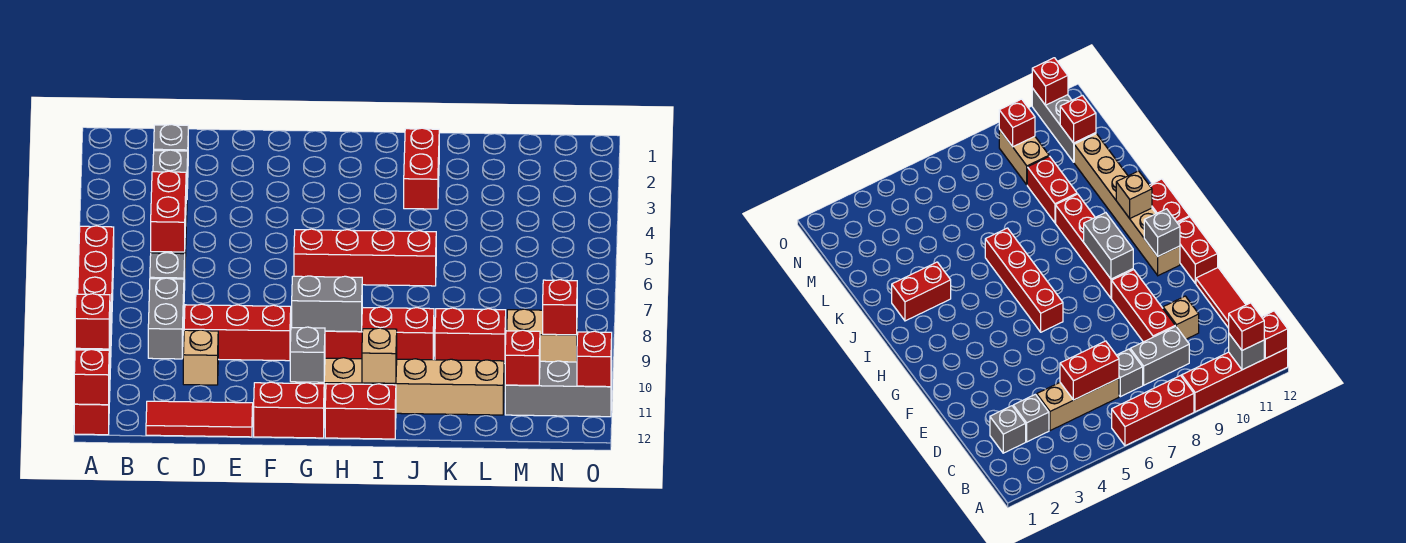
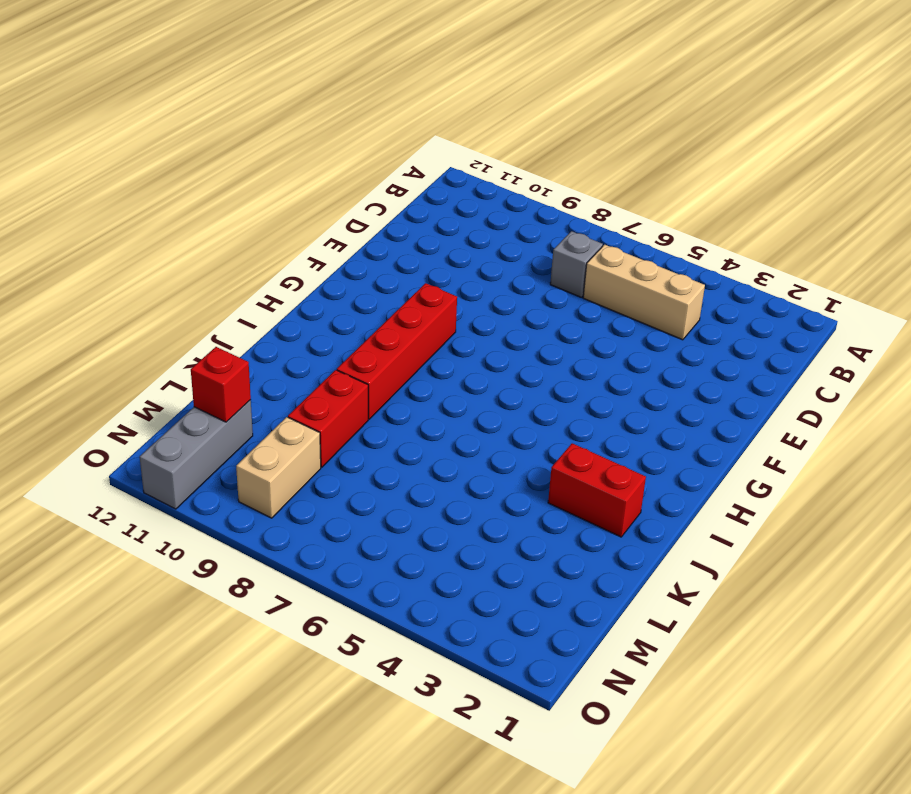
none -> red 1x3 brick [78,226,114,304]
none -> red 1x4 brick [74,304,112,435]
none -> grey 1x1 brick [154,124,188,151]

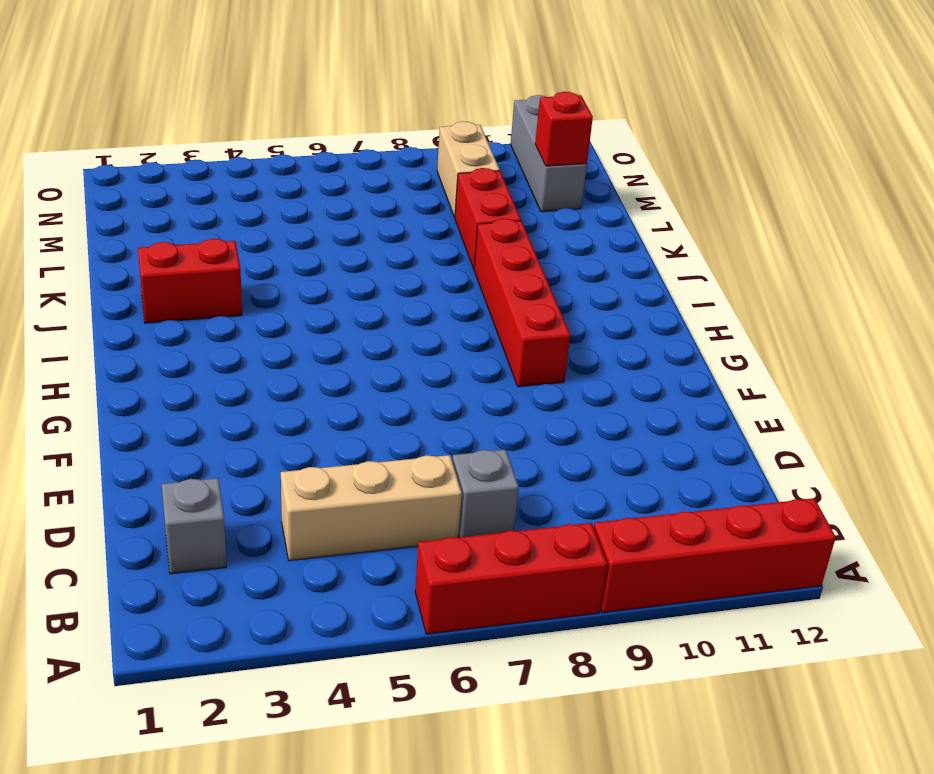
none -> grey 1x1 brick [153,150,188,189]
none -> grey 1x2 brick [148,278,184,359]
none -> red 1x3 tile [146,401,253,437]

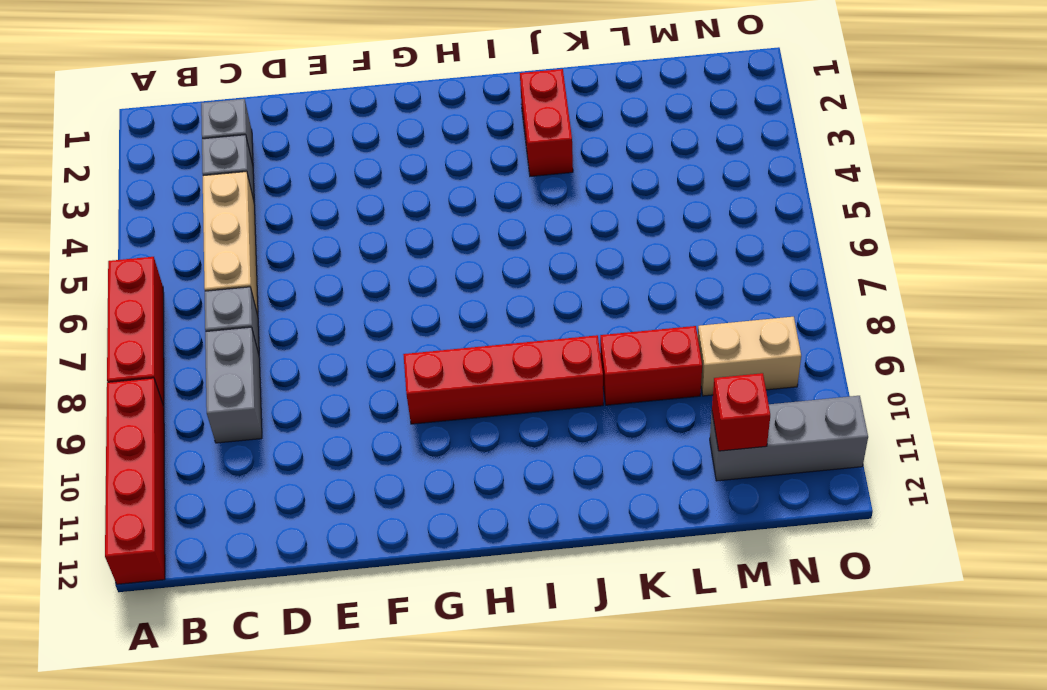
none -> red 1x3 tile [146,401,253,437]
none -> red 1x3 brick [184,304,291,361]
none -> tan 1x1 brick [183,330,218,385]

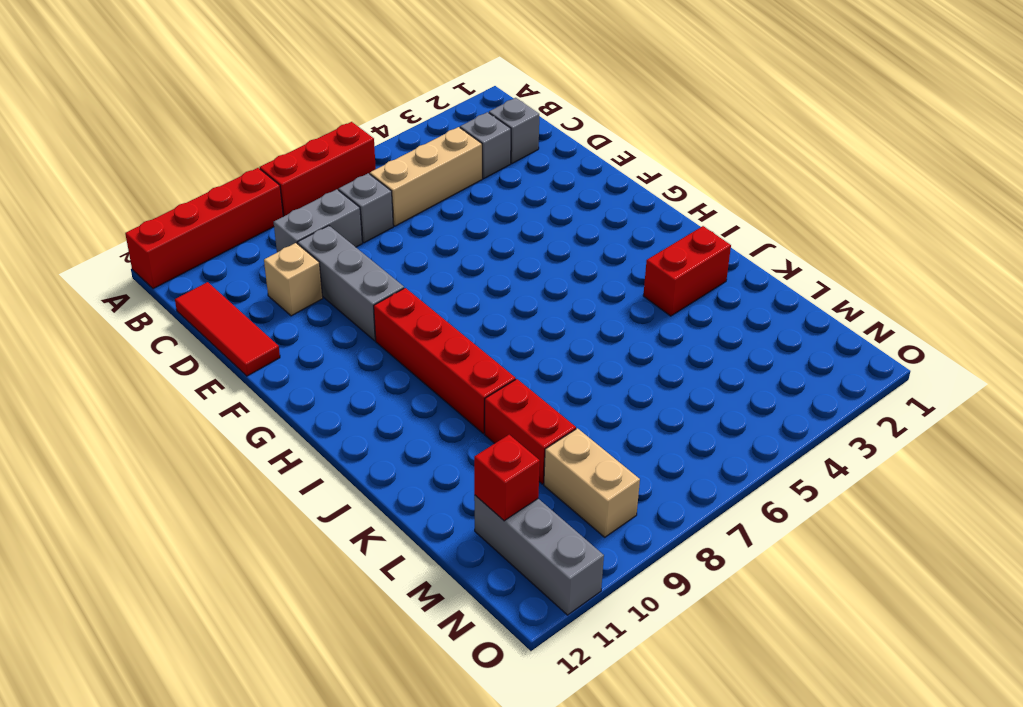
grey 1x3 brick [298,226,404,341] -> red 1x3 brick [184,304,291,361]
none -> red 1x2 brick [254,382,324,438]
none -> red 1x4 brick [294,229,436,286]
none -> tan 1x6 brick [290,358,504,415]

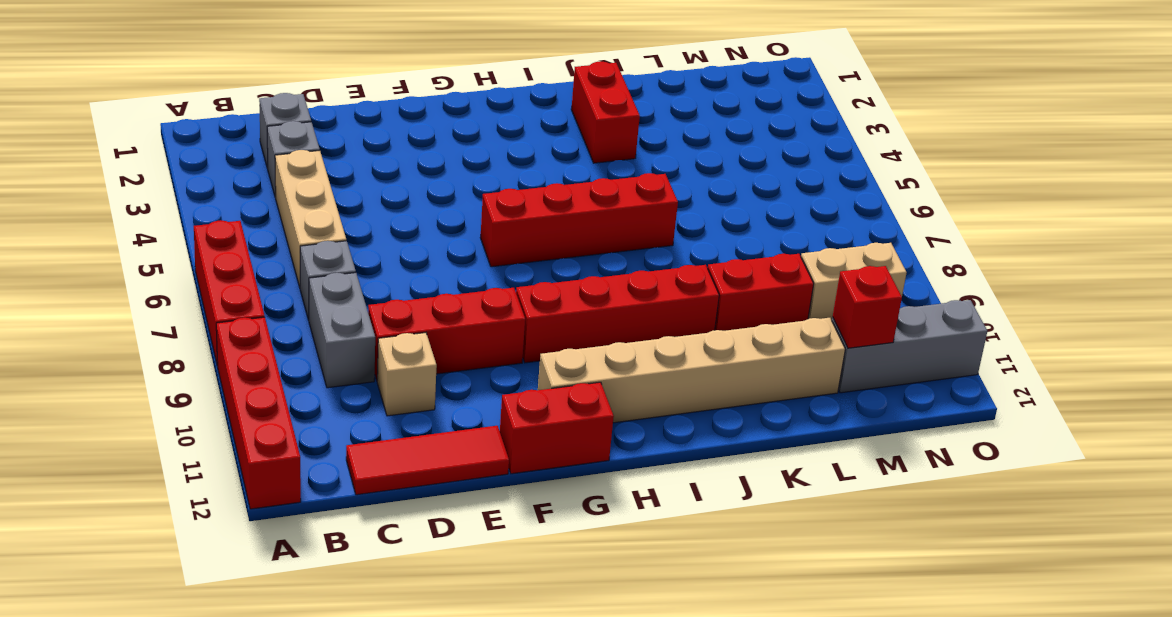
none -> red 1x2 brick [325,383,396,439]
none -> grey 1x1 brick [1229,334,1264,370]
none -> red 1x1 brick [74,350,109,405]

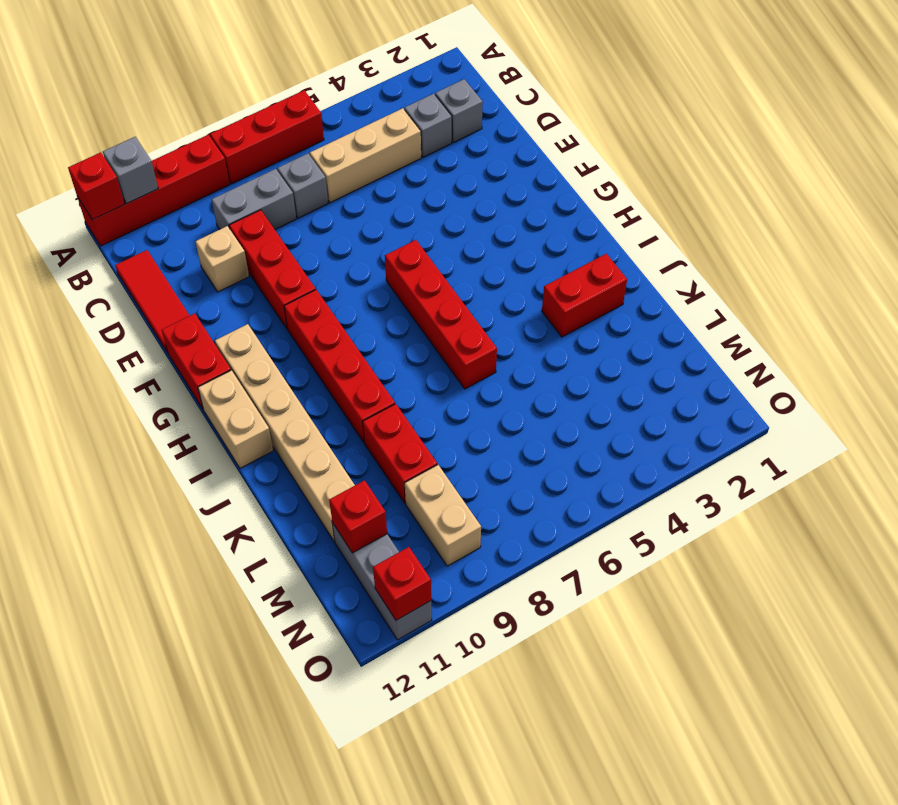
tan 1x2 brick [198,370,273,468] -> red 1x2 brick [325,383,396,439]
none -> red 1x2 brick [151,171,186,252]
none -> grey 1x2 brick [292,276,362,332]
none -> grey 1x1 brick [290,327,325,382]

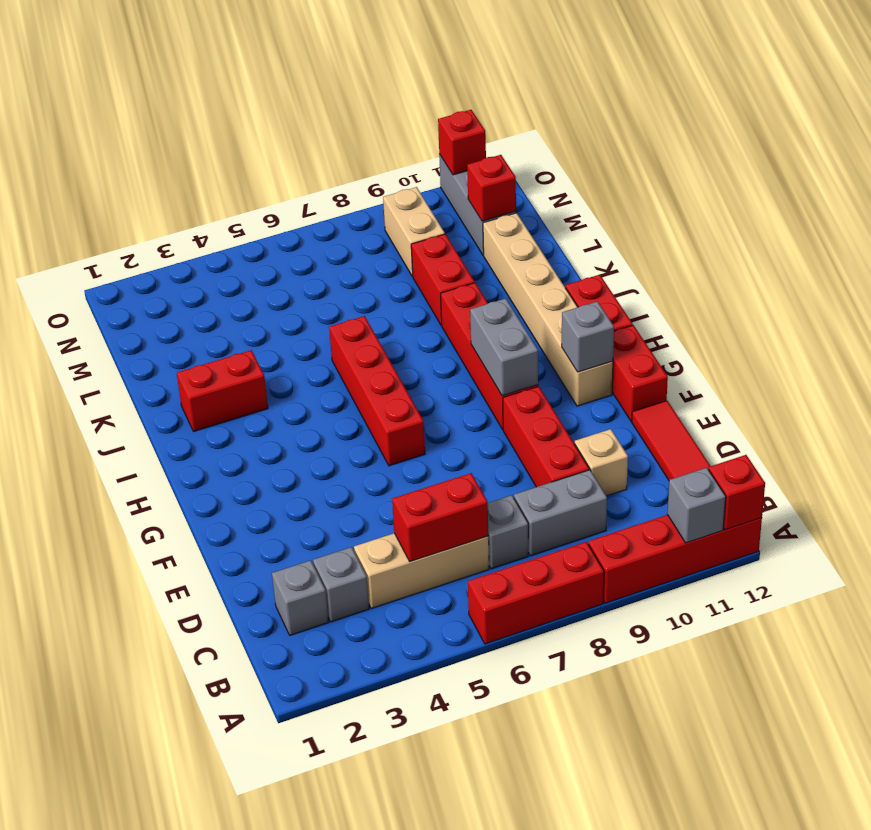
none -> tan 1x1 brick [362,328,397,383]
none -> red 1x1 brick [543,280,577,335]
none -> red 1x1 brick [75,294,110,349]

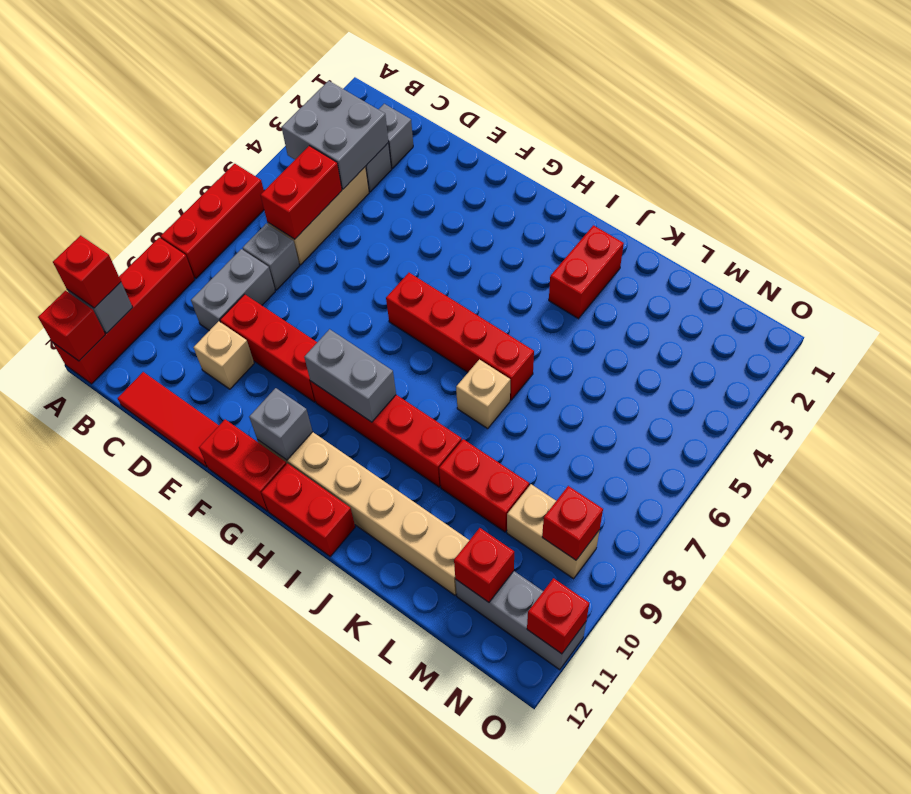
grey 2x2 brick [282,81,388,189] -> none
tan 1x1 brick [456,359,510,428] -> tan 1x1 brick moved to [362,328,397,383]

